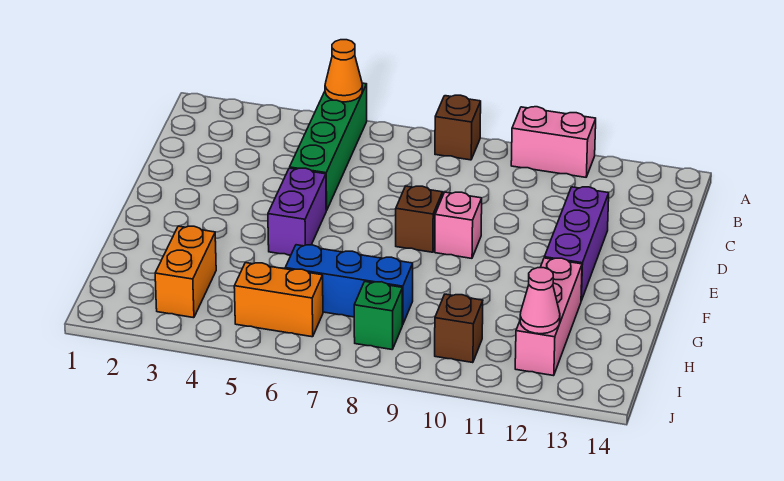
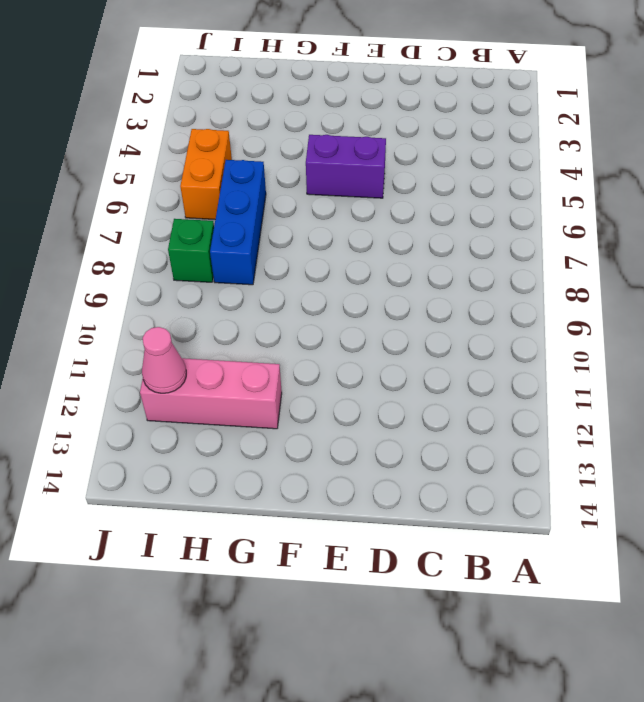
none -> green 1x4 brick [290,83,367,210]
none -> brown 1x1 brick [435,95,481,160]
none -> pink 1x2 brick [511,107,596,177]

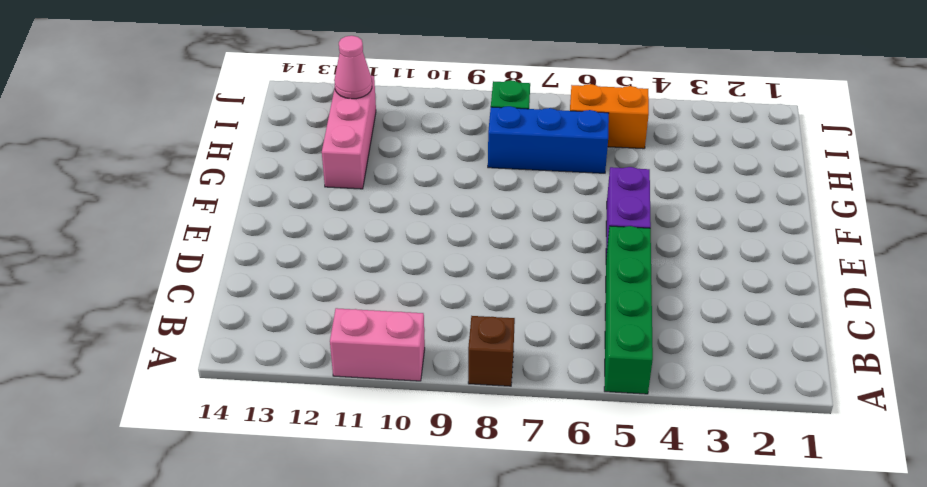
none -> purple 1x3 brick [544,187,609,301]
none -> brown 1x1 brick [396,186,443,252]
none -> pink 1x1 brick [435,192,482,258]

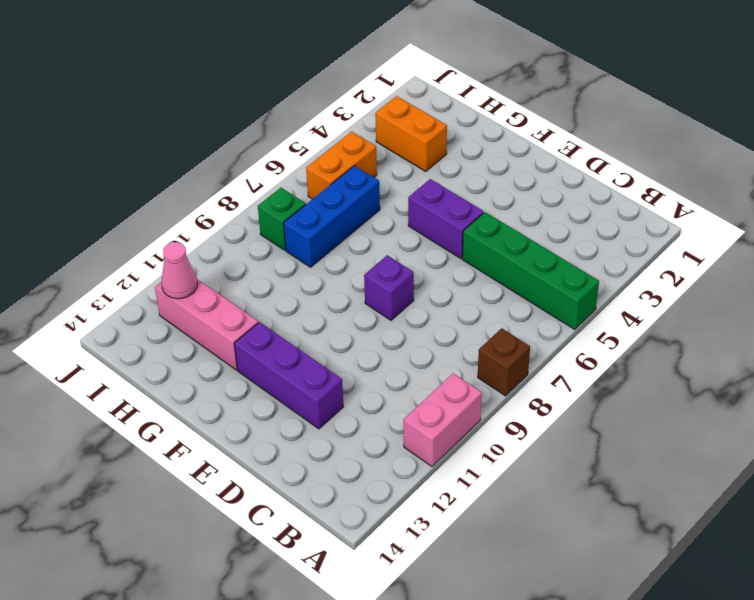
purple 1x1 brick [364,255,414,320] -> brown 1x1 brick [396,186,443,252]
none -> pink 1x1 brick [435,192,482,258]
none -> brown 1x1 brick [435,294,483,363]
none -> orange 1x1 cone [325,40,362,102]

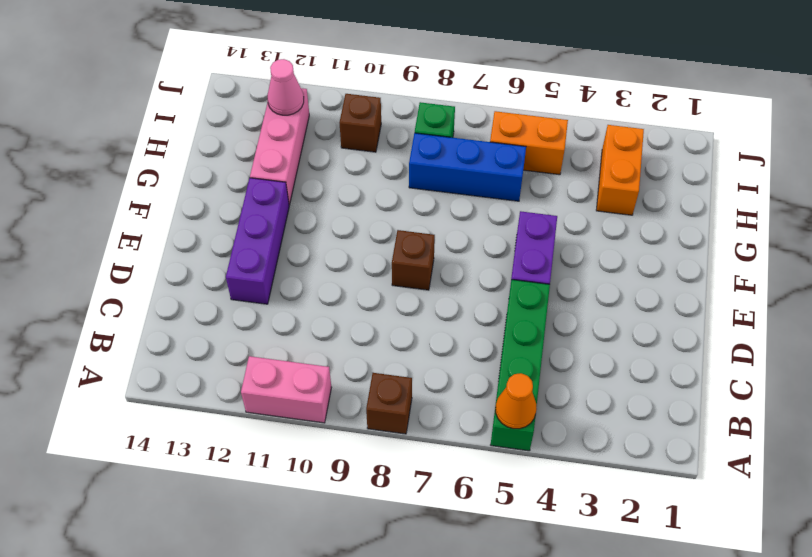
none -> pink 1x1 brick [435,192,482,258]

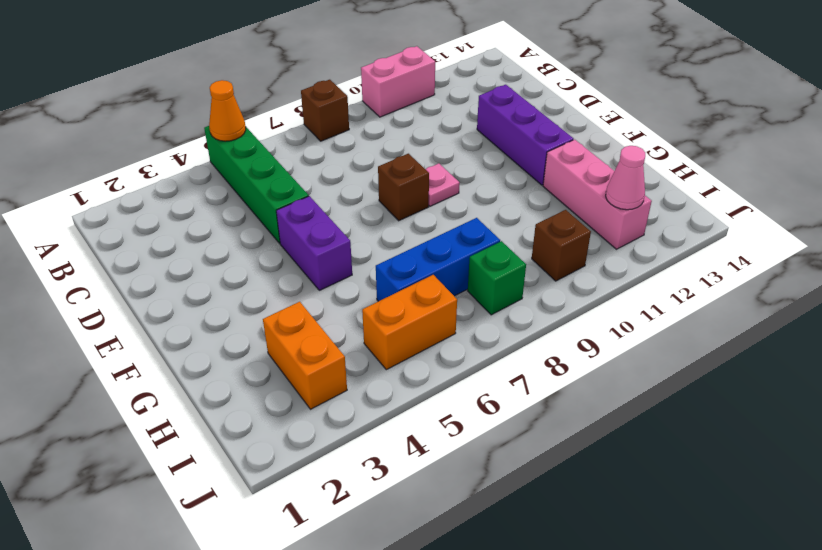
pink 1x1 plate [426,163,460,206] -> pink 1x1 brick [435,192,482,258]

